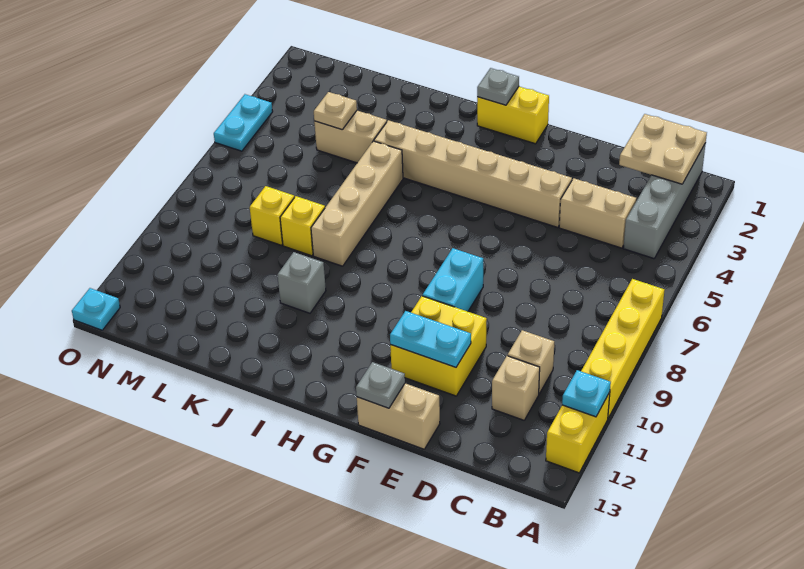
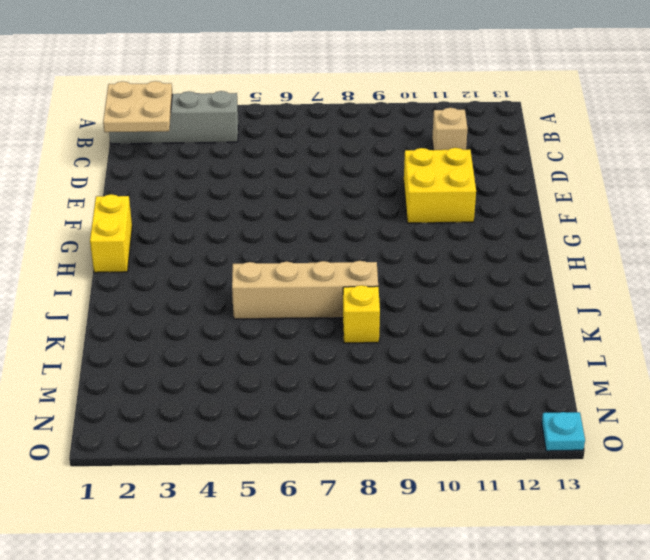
none -> yellow 1x4 brick [581,279,664,418]
none -> yellow 1x2 brick [546,392,610,473]
none -> tan 1x2 brick [559,178,636,248]

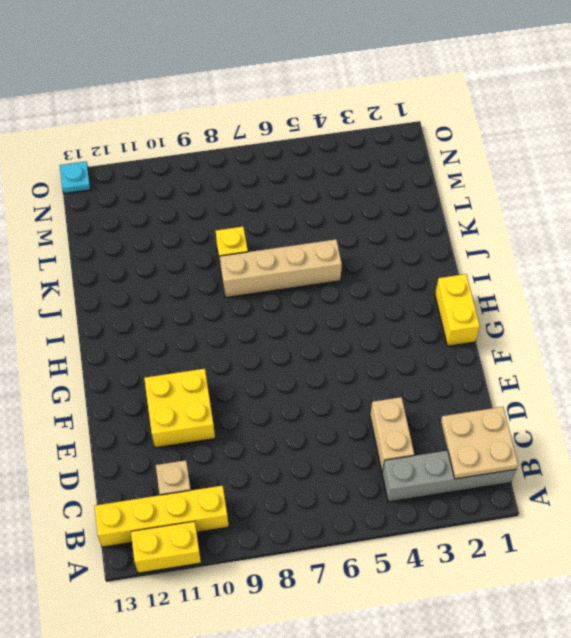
yellow 1x4 brick [94,486,229,547] -> yellow 1x4 brick moved to [581,279,664,418]
none -> tan 1x1 brick [508,330,554,394]
none -> tan 1x6 brick [374,120,572,228]
none -> tan 1x2 brick [357,383,440,449]

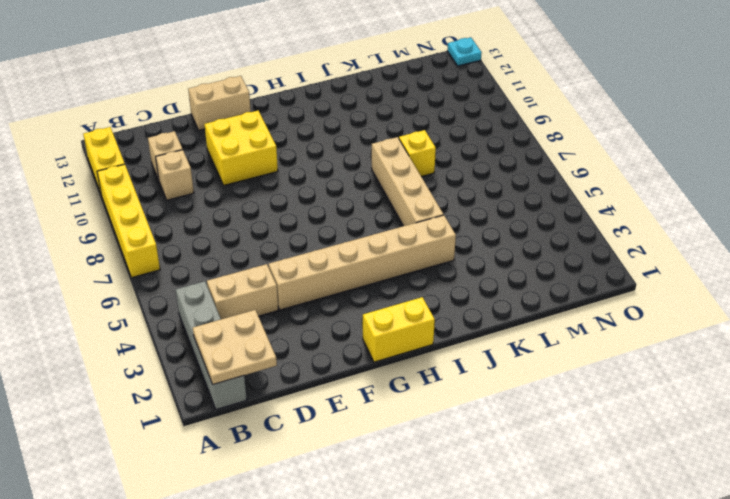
none -> cyan 1x2 brick [423,248,483,312]
none -> grey 1x1 brick [277,252,326,313]
none -> tan 1x2 brick [314,111,387,163]

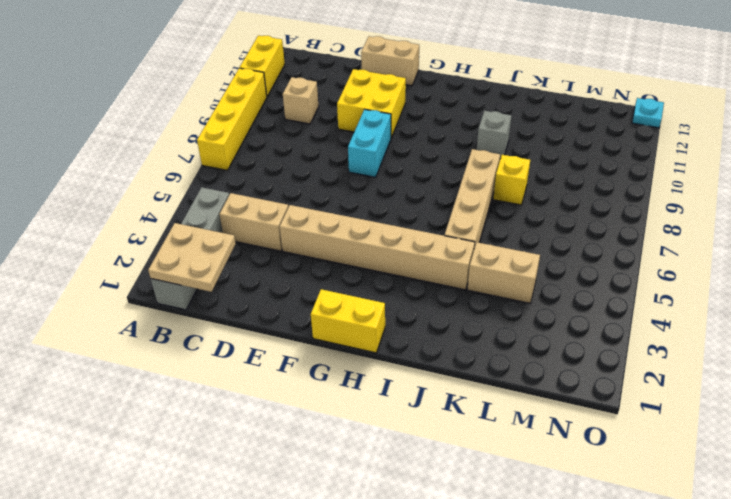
none -> tan 1x1 brick [492,356,540,420]
none -> yellow 1x1 brick [250,186,294,245]
none -> cyan 1x2 plate [214,94,273,151]

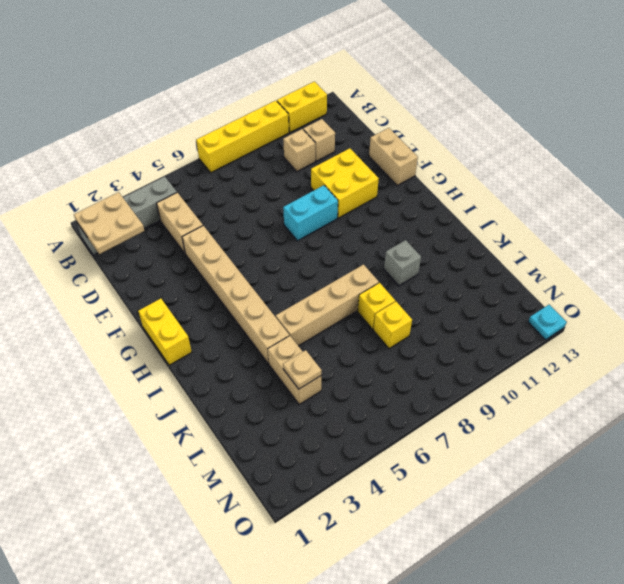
none -> cyan 1x2 plate [214,94,273,151]
none -> cyan 1x1 plate [562,370,611,417]
none -> cyan 1x2 plate [390,311,471,367]

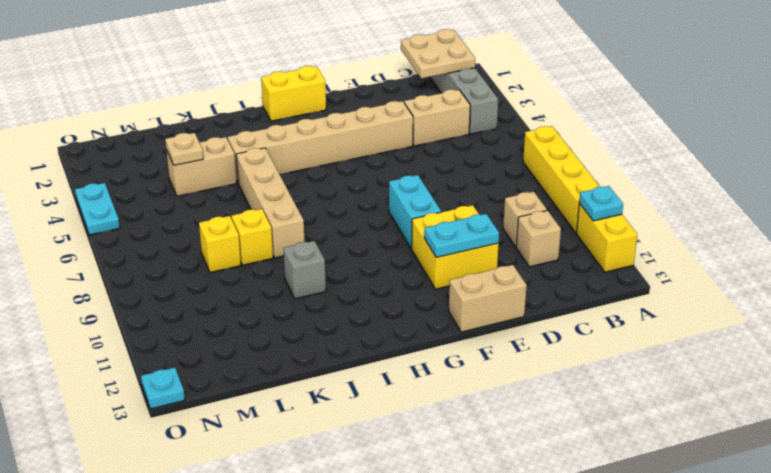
none -> grey 1x1 plate [356,362,405,408]
none -> grey 1x1 plate [477,68,519,105]

